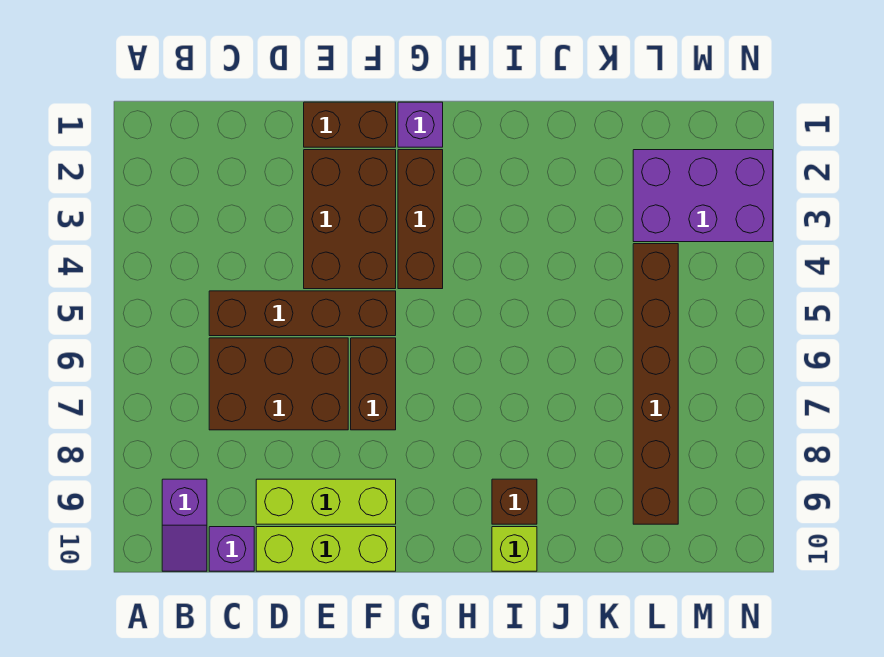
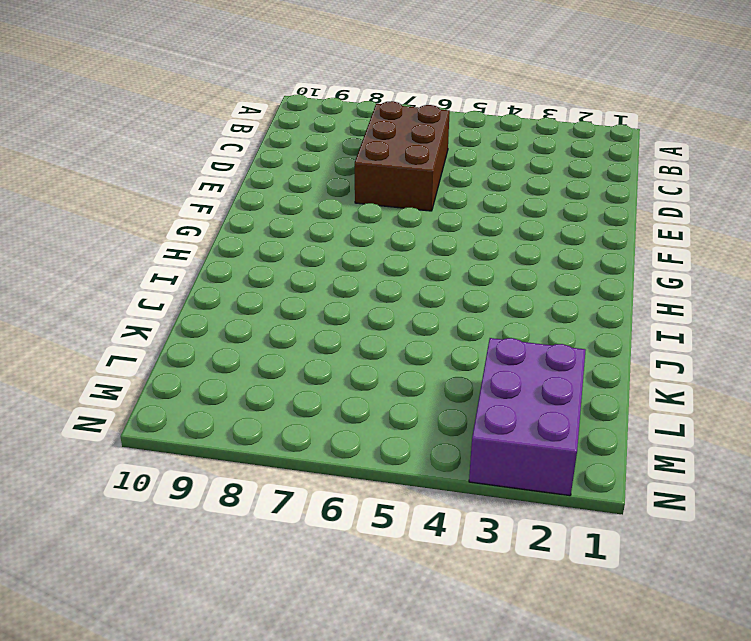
none -> purple 1x2 slope [162,479,207,571]
none -> brown 1x4 brick [209,291,396,336]
none -> purple 1x1 brick [209,527,254,571]

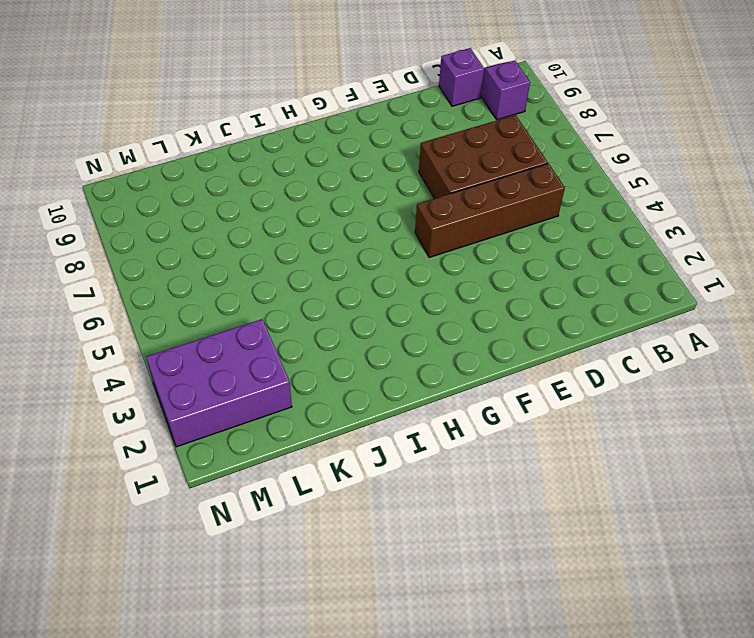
none -> lime 1x3 brick [256,479,396,524]
none -> lime 1x3 brick [256,527,396,571]
none -> brown 1x2 brick [304,102,396,147]

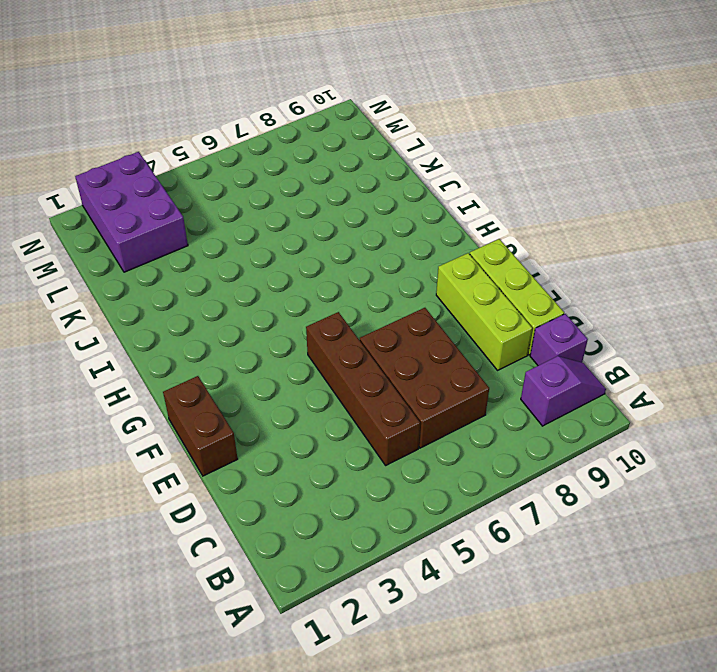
none -> brown 2x3 brick [304,150,396,289]
none -> brown 1x2 brick [351,338,396,430]
none -> purple 1x1 brick [398,102,443,147]

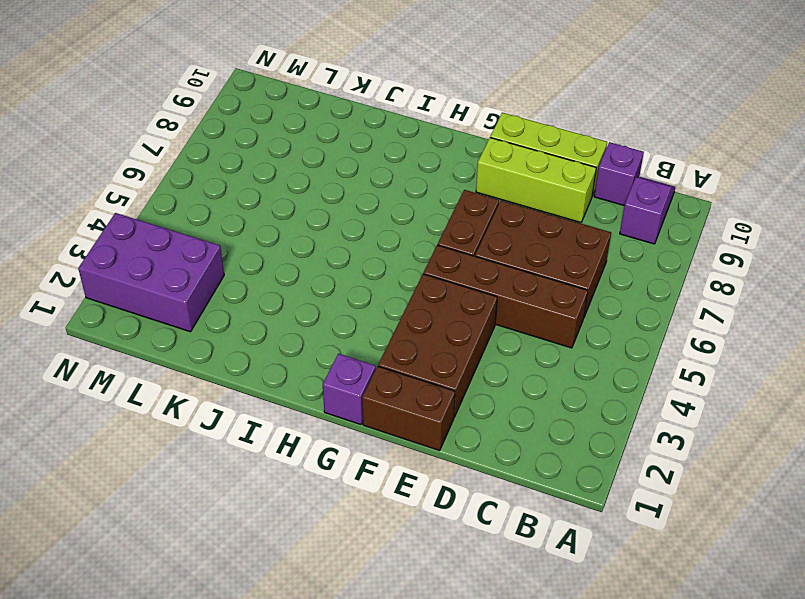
none -> brown 1x3 brick [398,150,443,289]
none -> brown 1x1 brick [492,479,537,524]
none -> lime 1x1 brick [492,527,537,571]

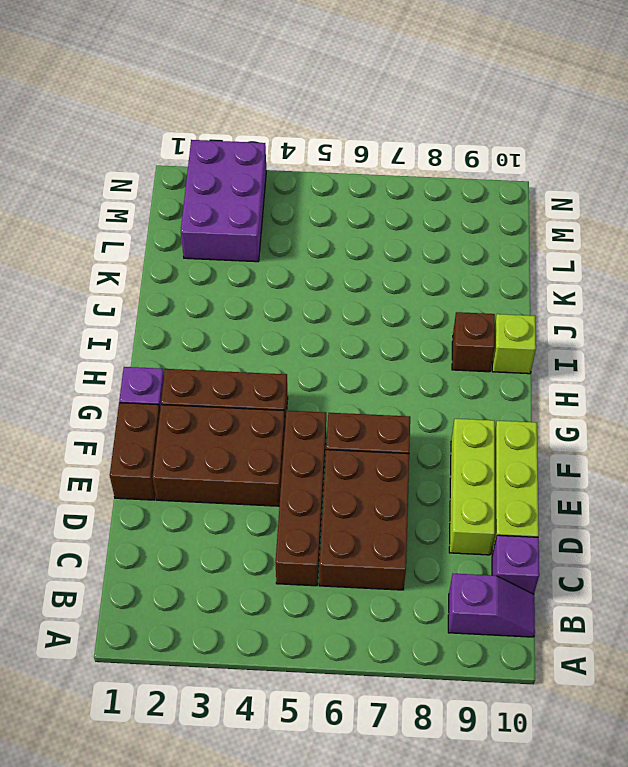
none -> brown 1x6 brick [633,244,678,524]

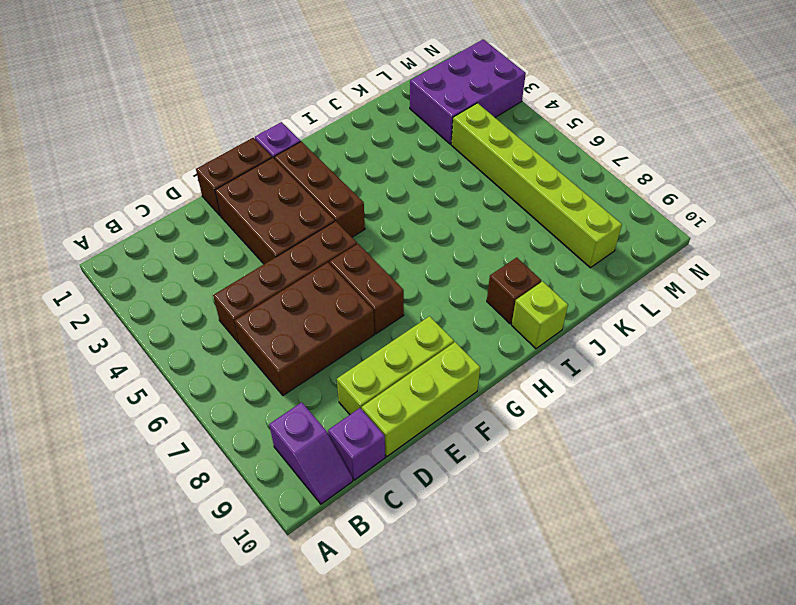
lime 1x6 brick [451,103,622,268] -> brown 1x6 brick [633,244,678,524]

